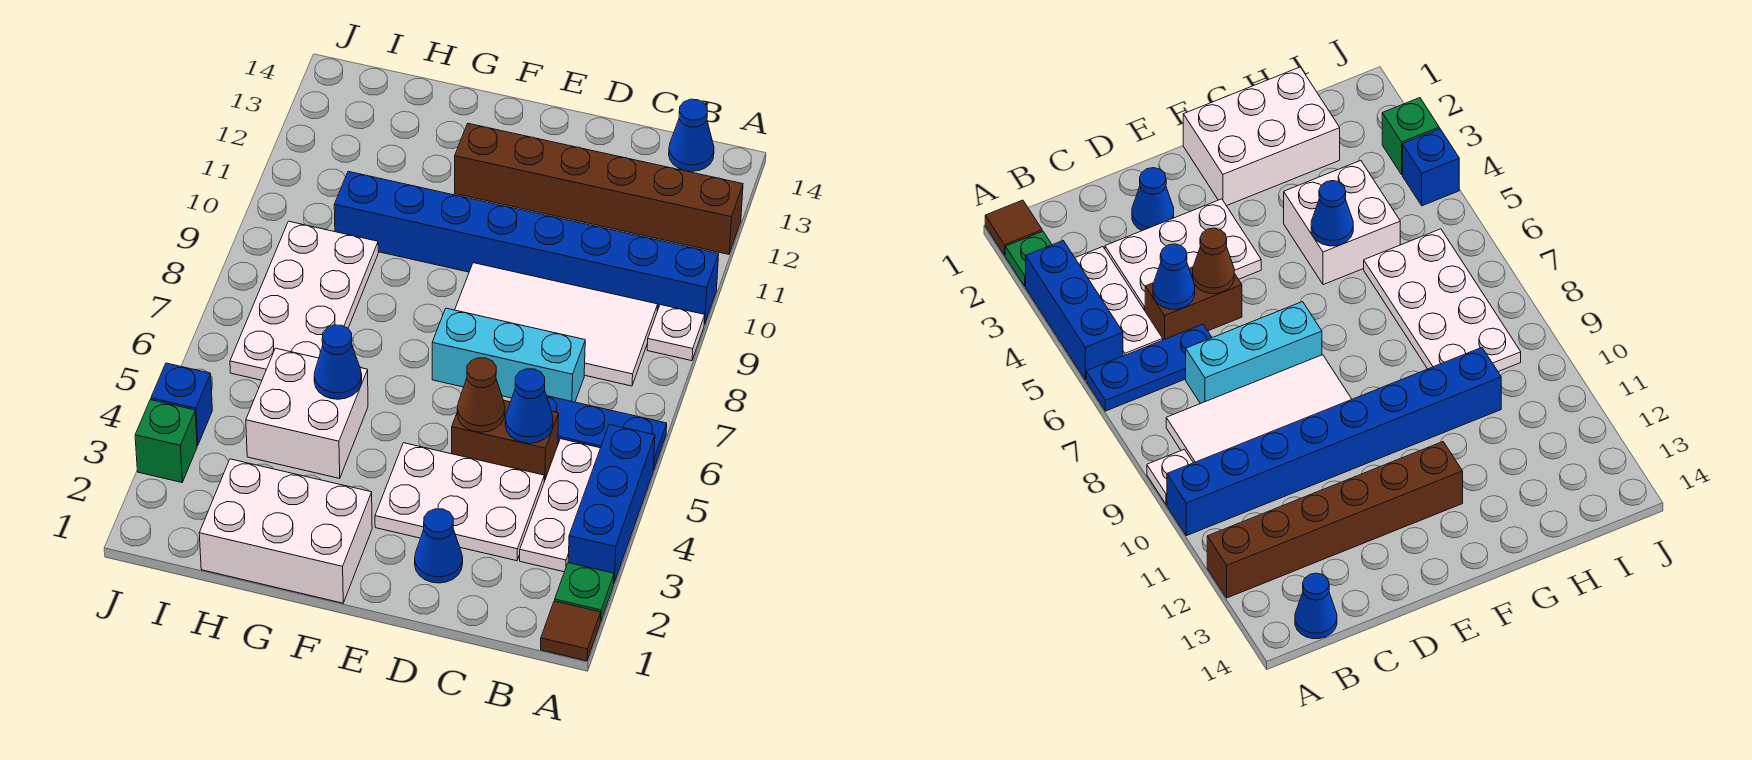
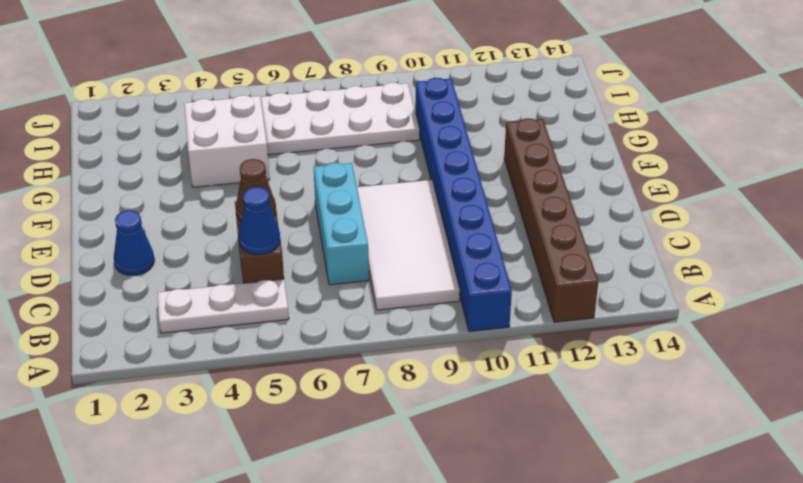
none -> brown 1x1 tile [541,601,601,661]
none -> green 1x1 plate [555,563,614,622]
none -> blue 1x3 brick [568,425,655,583]

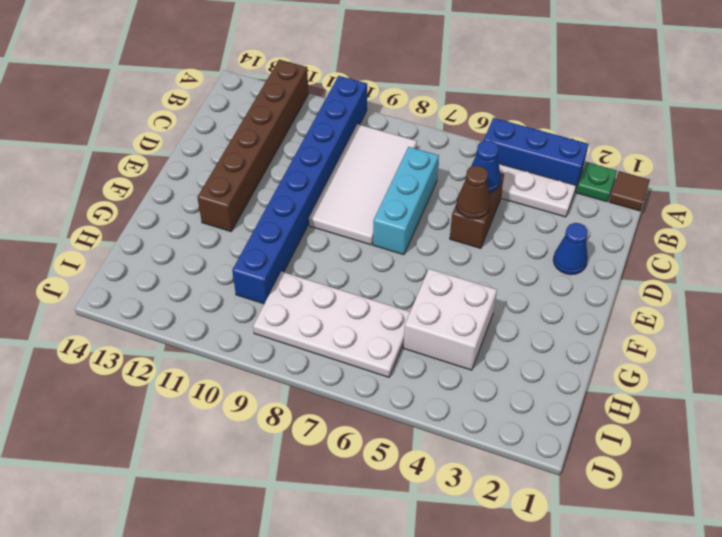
none -> blue 1x3 plate [547,396,667,470]
none -> white 1x1 plate [647,305,705,361]
none -> blue 1x1 cone [669,99,714,171]

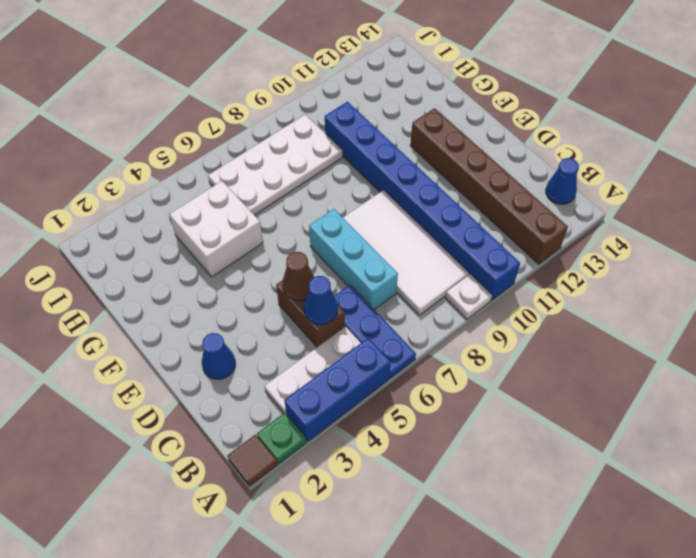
none -> white 2x3 plate [375,443,544,561]
none -> white 2x3 brick [199,459,372,603]
none -> green 1x1 brick [135,400,197,482]

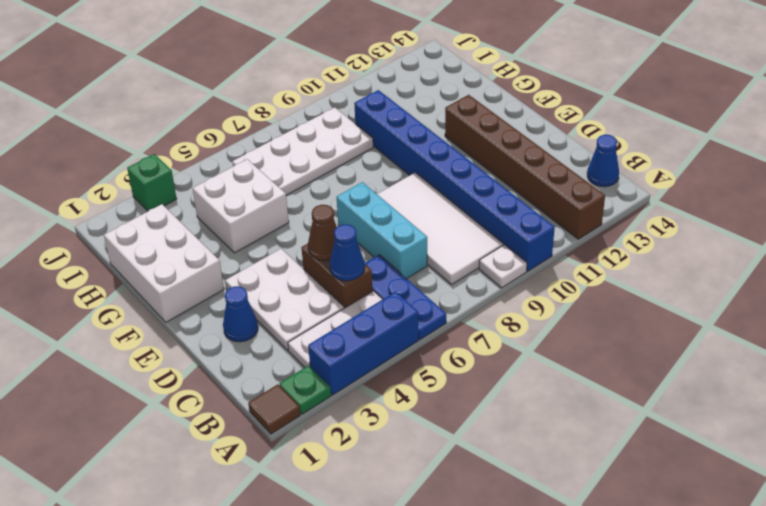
none -> blue 1x1 brick [151,363,212,446]
none -> blue 1x1 cone [314,325,362,399]

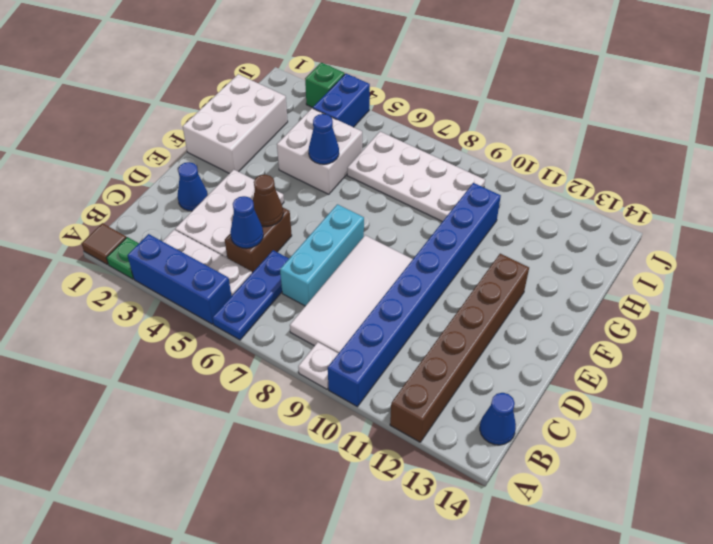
blue 1x2 brick [313,74,370,127] -> blue 1x1 brick [151,363,212,446]

